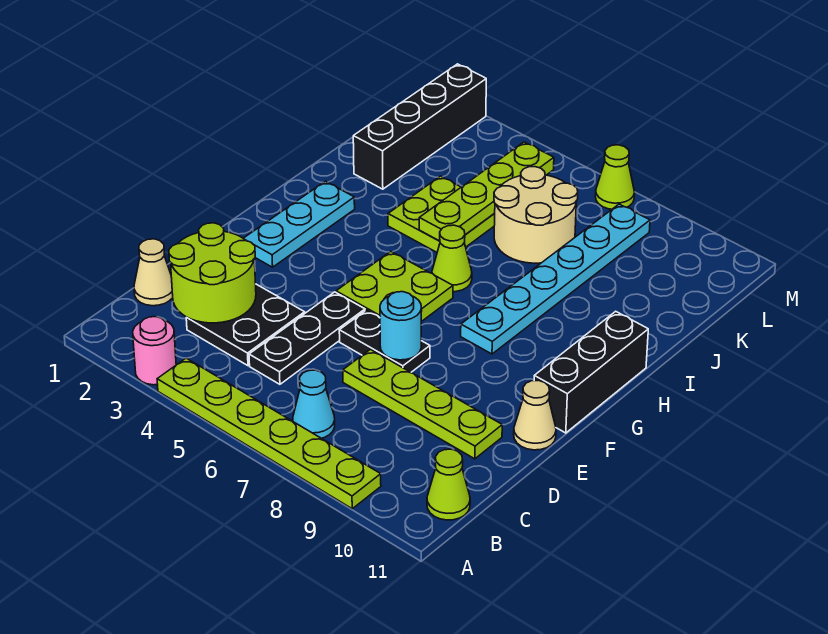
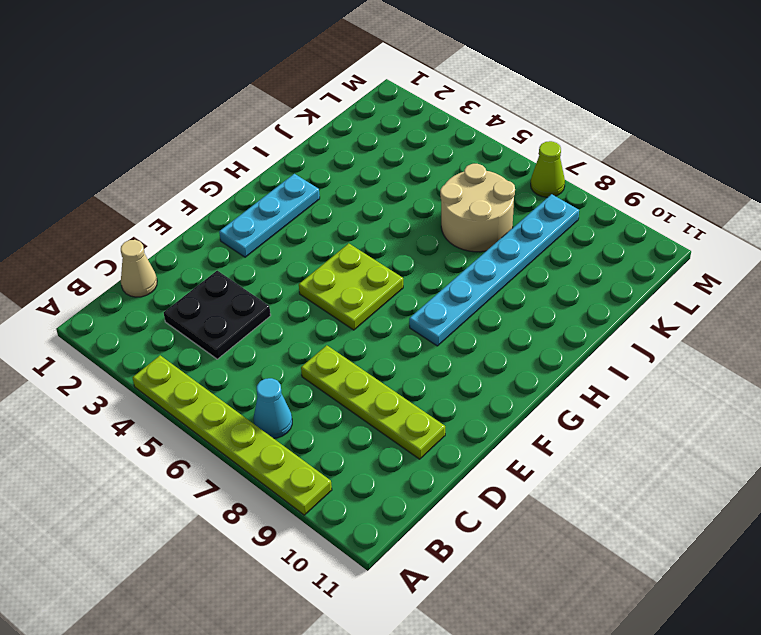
none -> pink 1x1 round brick [133,317,176,385]
none -> lime 1x1 cone [427,449,470,520]
none -> black 1x3 plate [249,292,365,384]

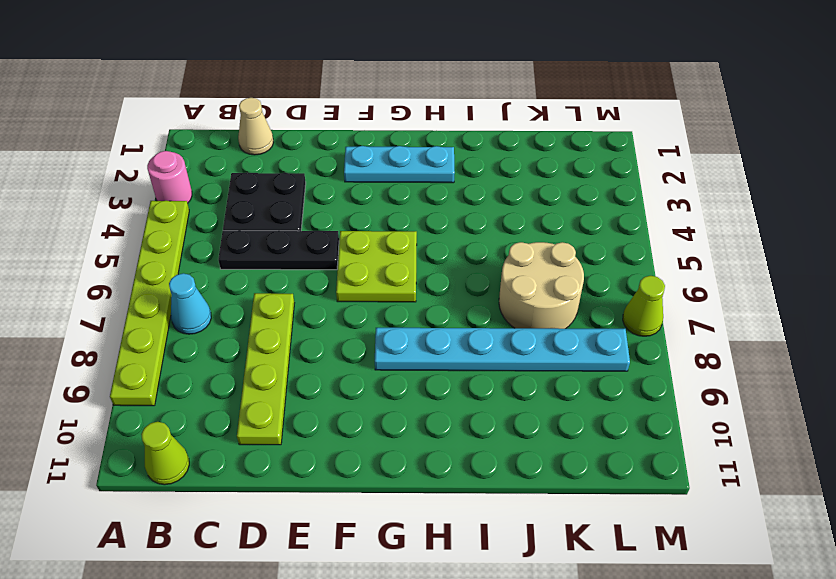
none -> black 1x2 plate [339,310,430,372]
none -> tan 1x1 cone [514,380,556,450]
none -> black 1x3 brick [534,311,648,433]

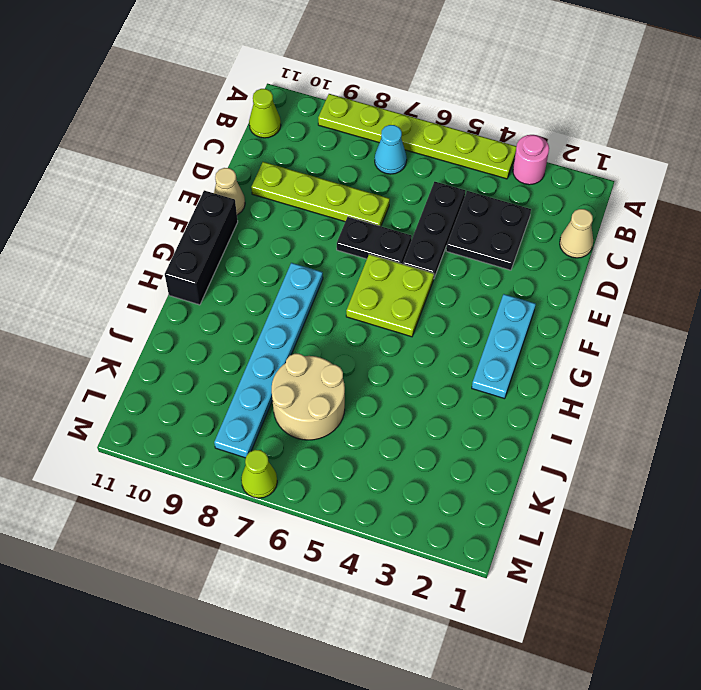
none -> lime 1x1 cone [432,225,472,292]
none -> lime 2x2 plate [388,176,495,252]
none -> black 1x4 brick [353,64,486,189]

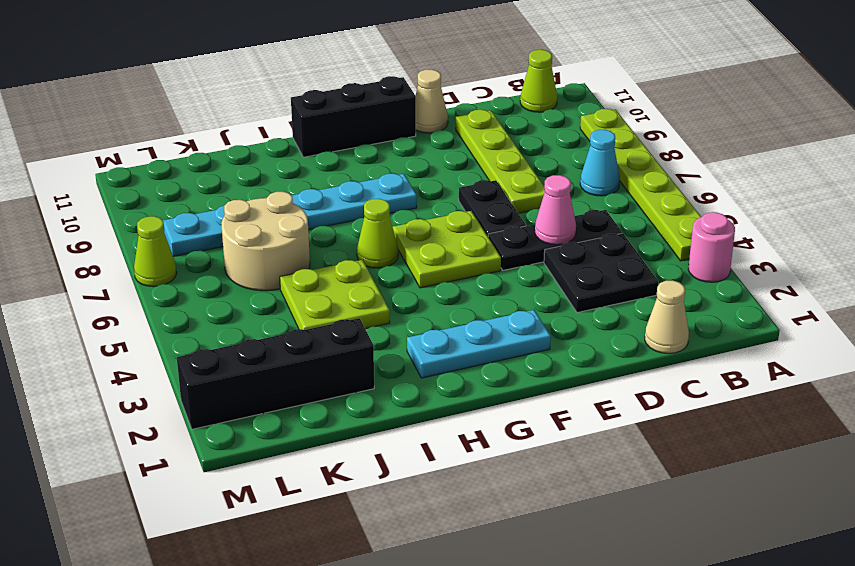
pink 1x1 cone [535,175,576,245] -> none
none -> lime 2x2 round brick [169,223,256,323]
none -> cyan 1x1 round brick [380,292,422,360]
none -> lime 1x4 plate [419,142,554,241]

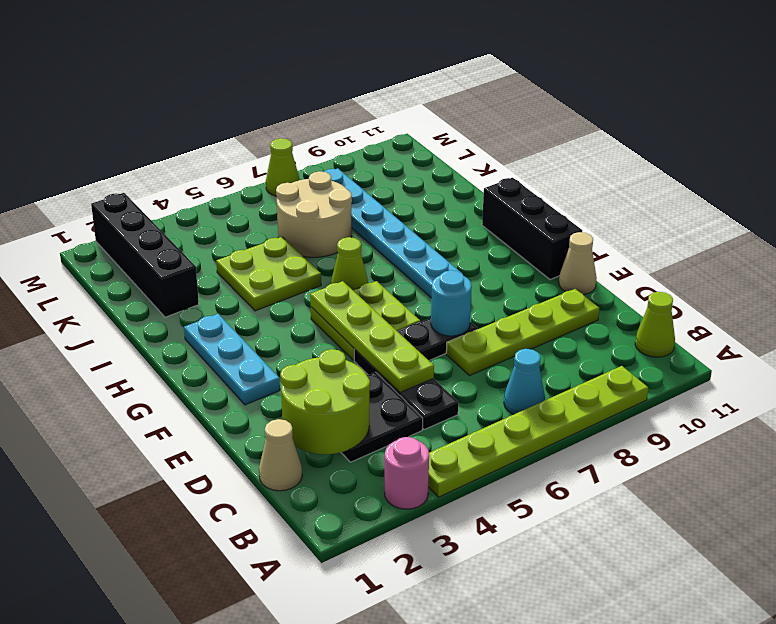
lime 1x4 plate [310,281,434,393] -> lime 1x4 plate moved to [419,142,554,241]

